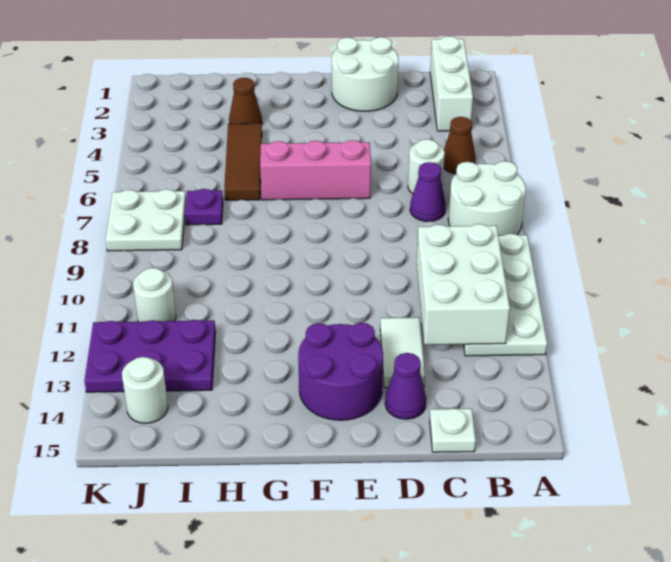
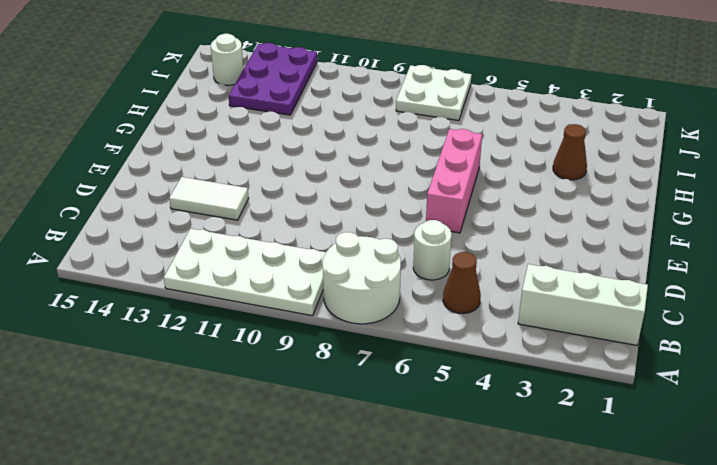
none -> purple 1x1 cone [410,162,446,222]
none -> white 1x1 plate [430,408,476,452]
none -> white 2x2 round brick [332,37,399,111]

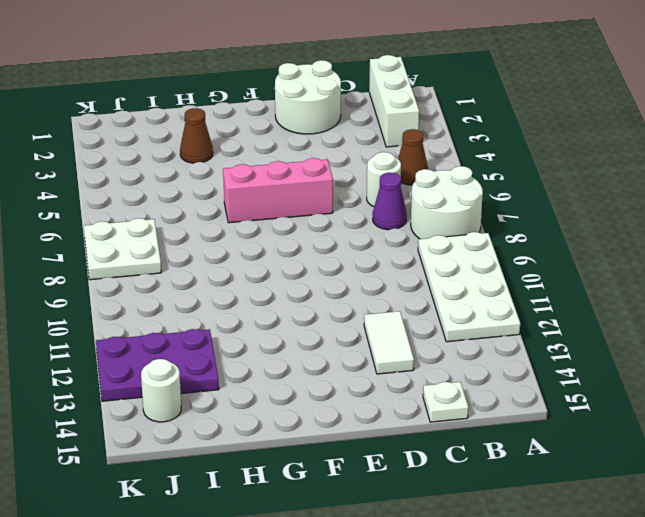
none -> purple 1x1 cone [385,353,426,419]
none -> purple 2x2 round brick [298,323,383,420]
none -> brown 1x3 tile [224,123,262,200]

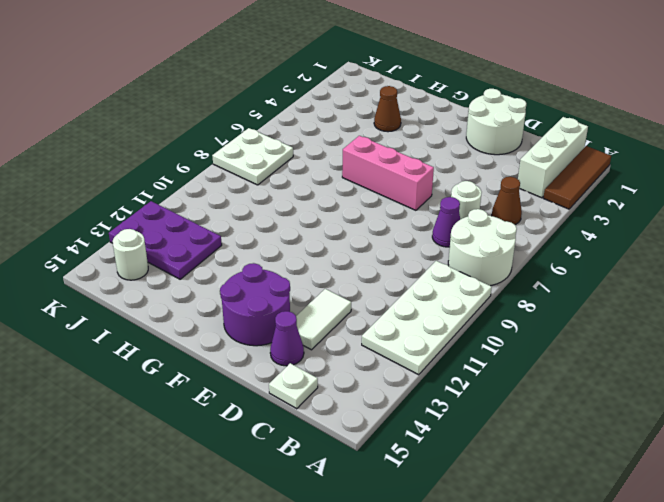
brown 1x3 tile [543,146,611,209] -> brown 1x3 tile moved to [224,123,262,200]
none -> purple 1x1 plate [185,189,223,225]
none -> white 1x1 round brick [133,268,176,322]
none -> white 2x3 brick [417,224,510,345]

